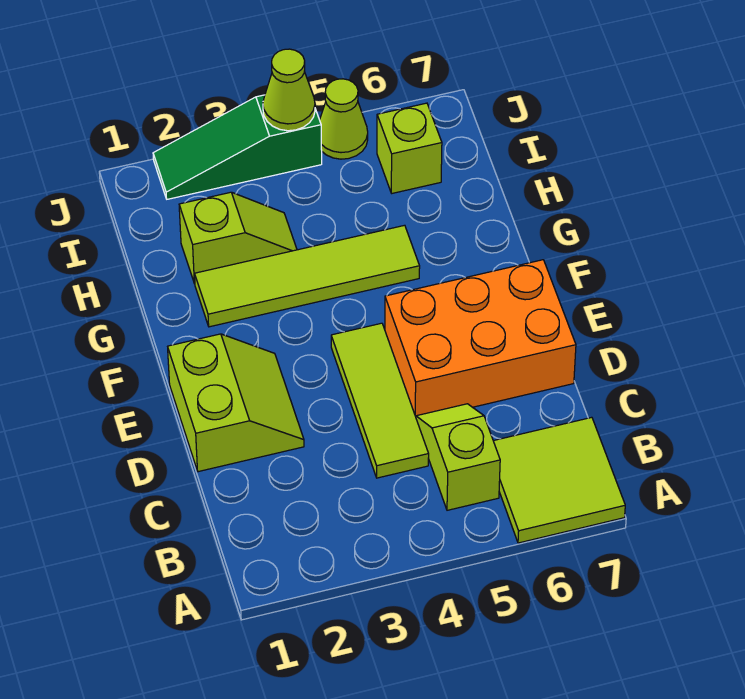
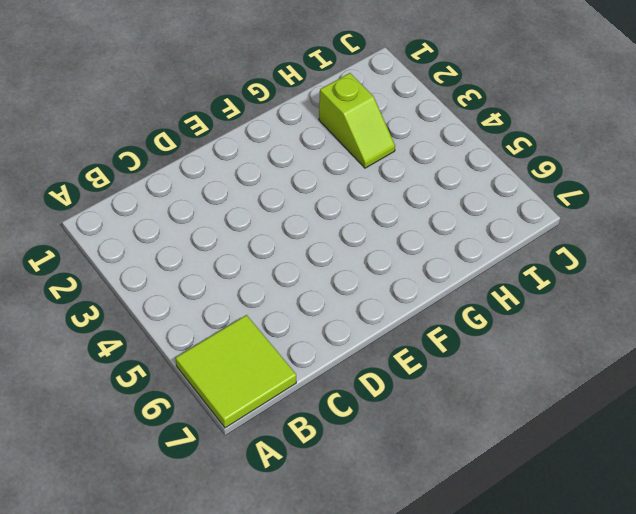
none -> lime 1x2 slope [416,404,500,510]
none -> lime 1x3 tile [331,323,429,478]

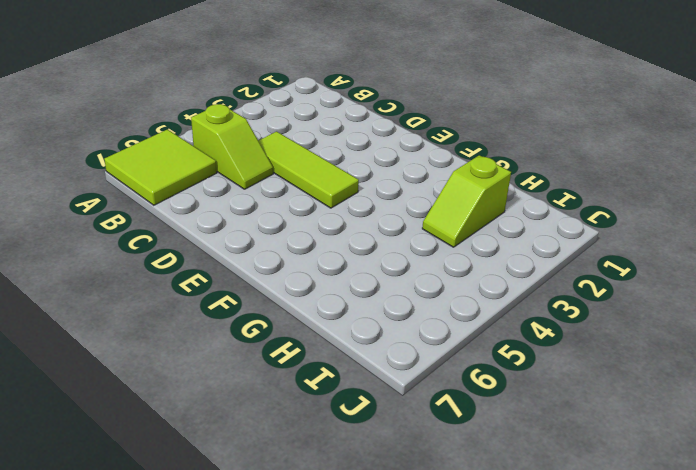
none -> lime 2x2 slope [168,334,304,472]
none -> orange 2x3 brick [385,260,576,417]

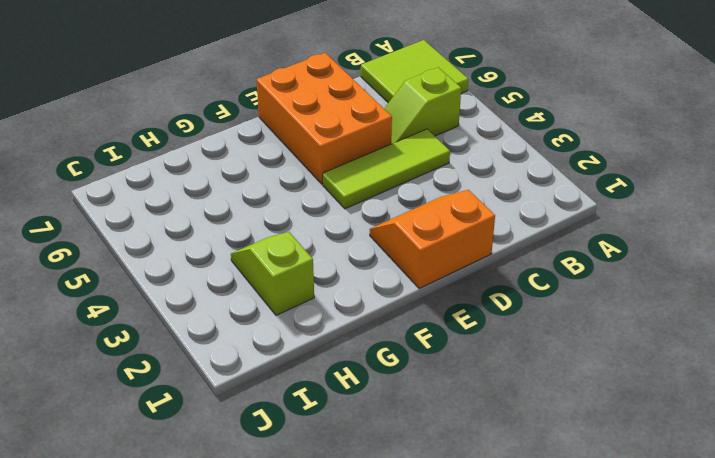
orange 2x2 slope [370,190,495,288] -> lime 2x2 slope [168,334,304,472]
none -> lime 1x4 tile [195,225,420,327]
none -> lime 1x1 brick [377,103,442,193]

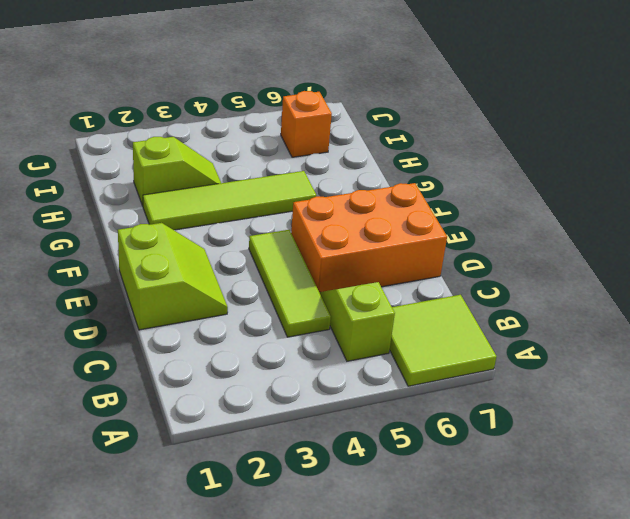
orange 1x1 brick [281,91,332,157] -> lime 1x1 brick [377,103,442,193]
none -> green 1x3 slope [153,95,322,199]
none -> lime 1x1 cone [320,79,368,159]

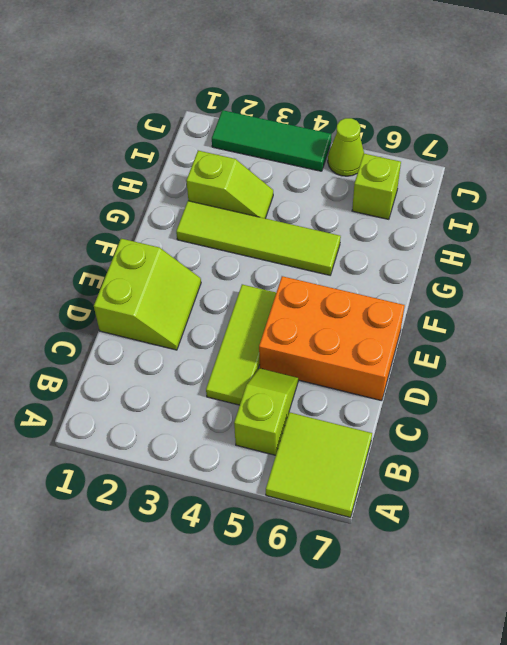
green 1x3 tile [212,110,332,171] -> green 1x3 slope [153,95,322,199]
none -> lime 1x1 cone [263,49,315,131]

